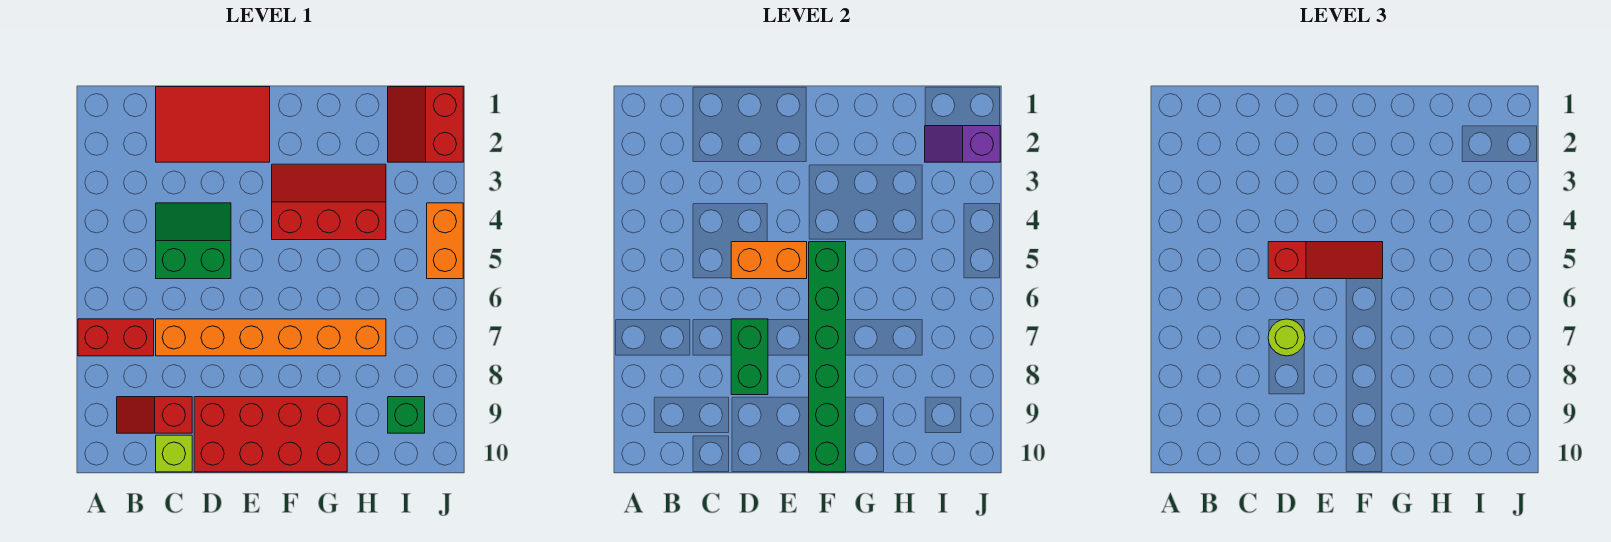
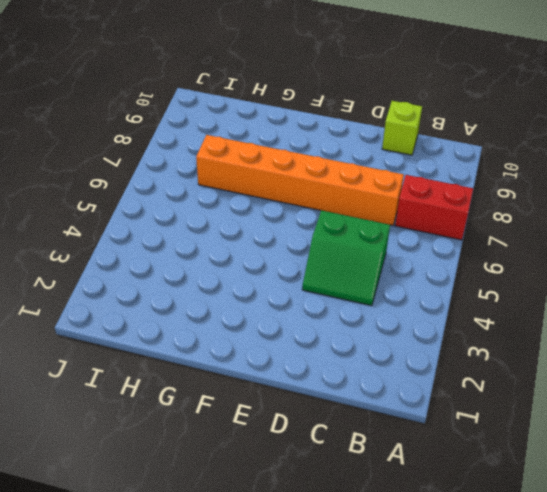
none -> red 1x2 slope [117,397,192,433]
none -> red 2x3 tile [156,87,270,162]
none -> red 2x4 brick [194,397,347,472]

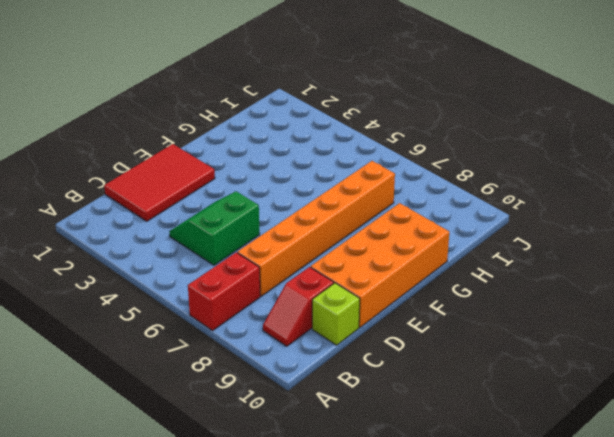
orange 2x4 brick [311,203,449,327] -> red 2x4 brick [194,397,347,472]
none -> red 2x3 slope [272,164,386,240]
none -> red 2x2 slope [388,87,463,162]
none -> green 1x1 brick [388,397,425,433]

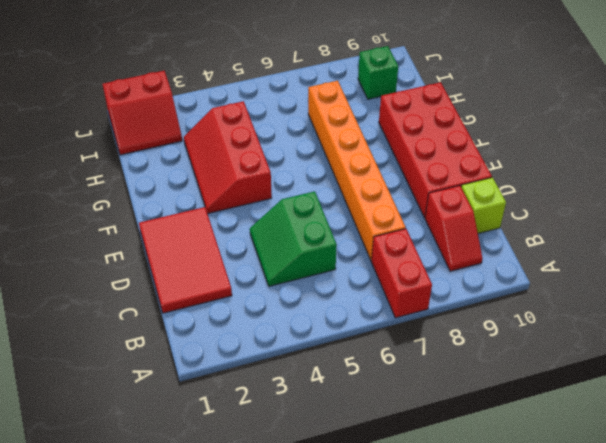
none -> orange 1x2 brick [427,203,463,279]
none -> orange 1x2 brick [731,242,807,279]
none -> green 1x2 brick [731,319,768,395]

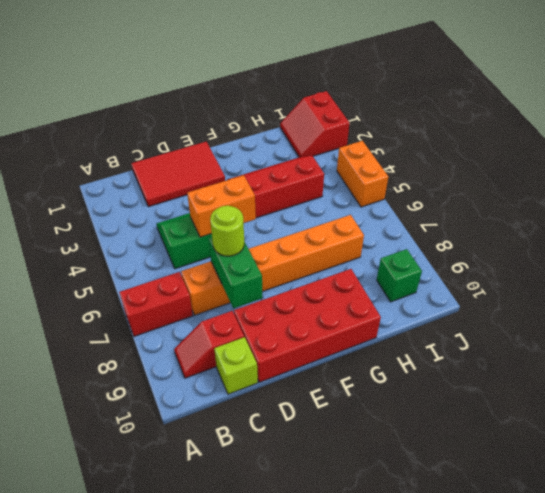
none -> green 1x6 brick [809,242,846,472]
none -> purple 1x2 slope [925,126,1000,162]
none -> red 1x3 slope [1268,242,1383,279]

